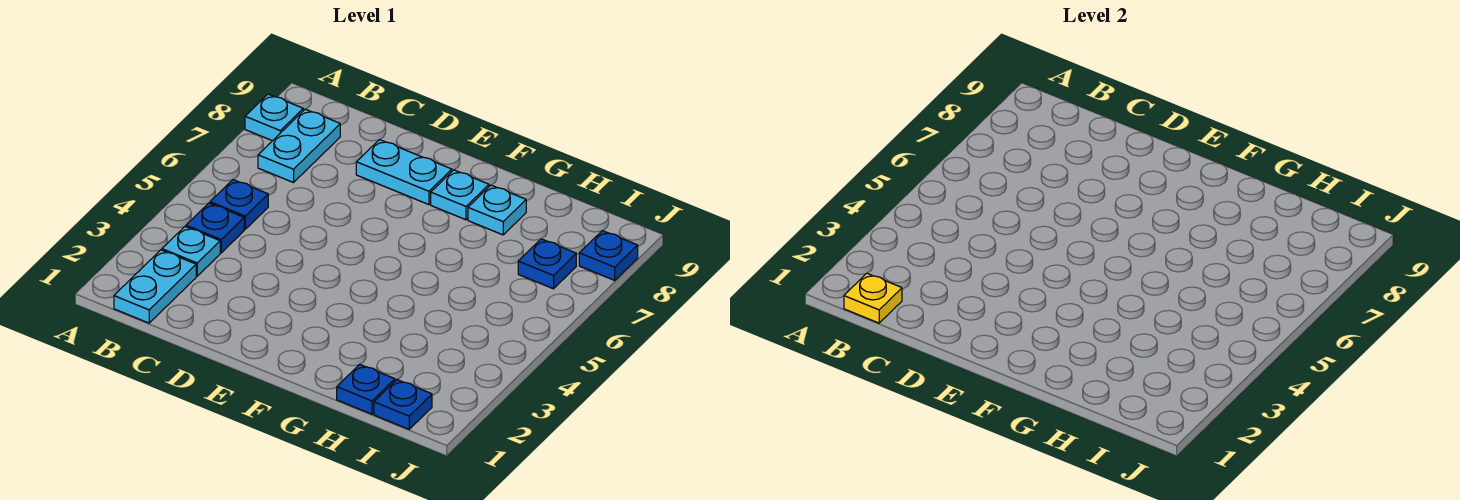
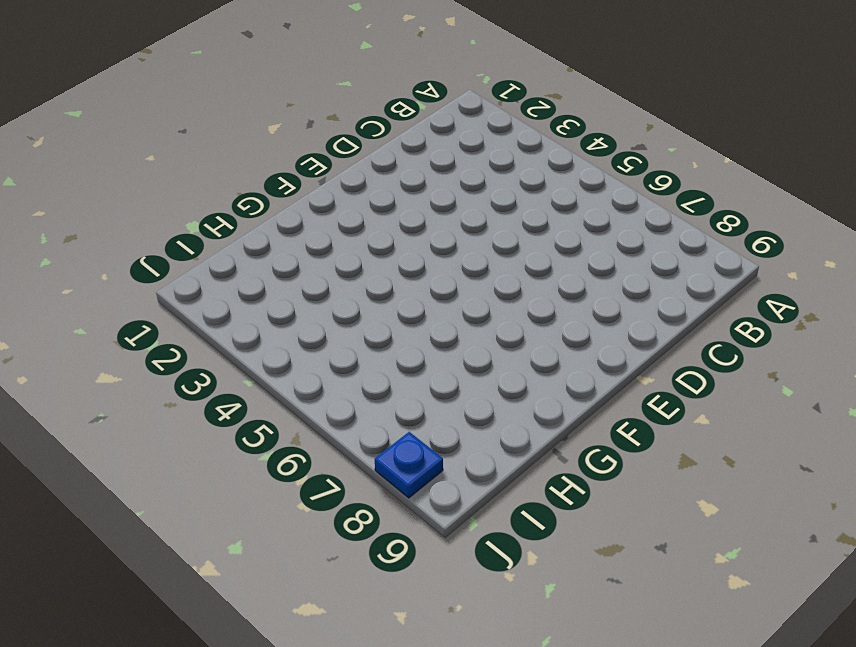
none -> cyan 1x1 plate [245,94,303,141]
none -> cyan 1x2 plate [114,250,196,323]
none -> cyan 1x1 plate [162,227,220,276]

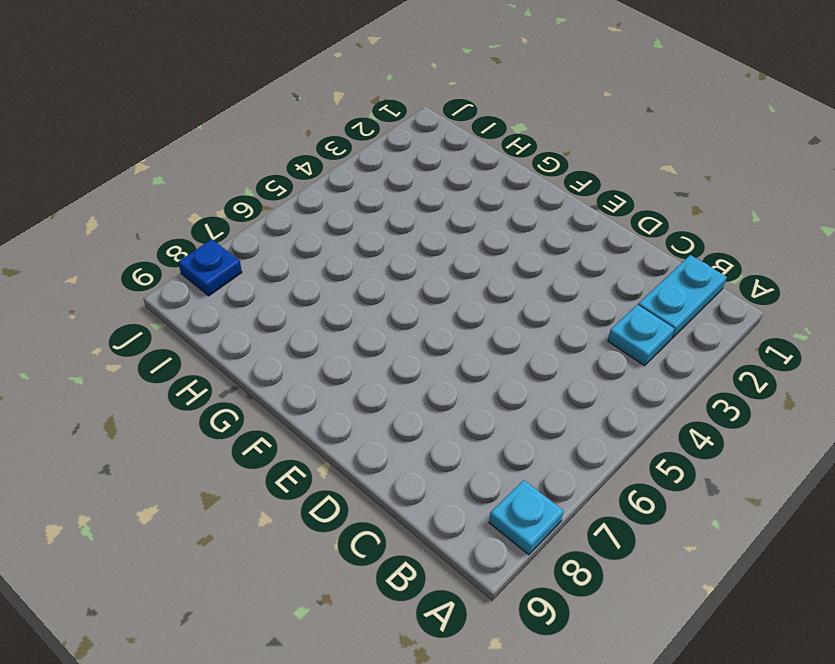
none -> blue 1x1 plate [186,203,244,253]
none -> blue 1x1 plate [210,180,268,229]
none -> cyan 1x2 plate [258,109,340,183]

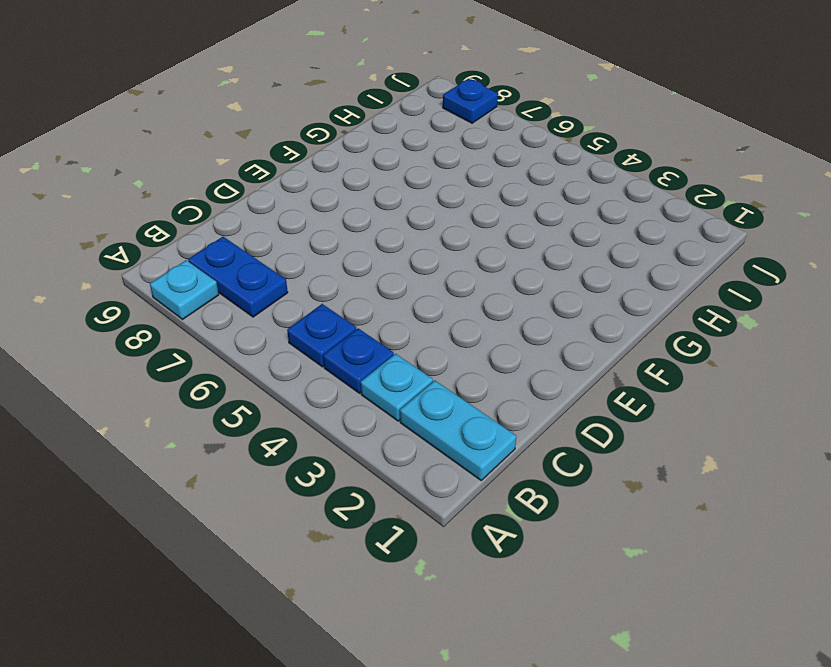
blue 1x2 plate [188,237,288,317] -> cyan 1x2 plate [258,109,340,183]
none -> cyan 1x2 plate [356,140,452,205]
none -> cyan 1x1 plate [431,170,489,220]
none -> cyan 1x1 plate [468,185,526,235]

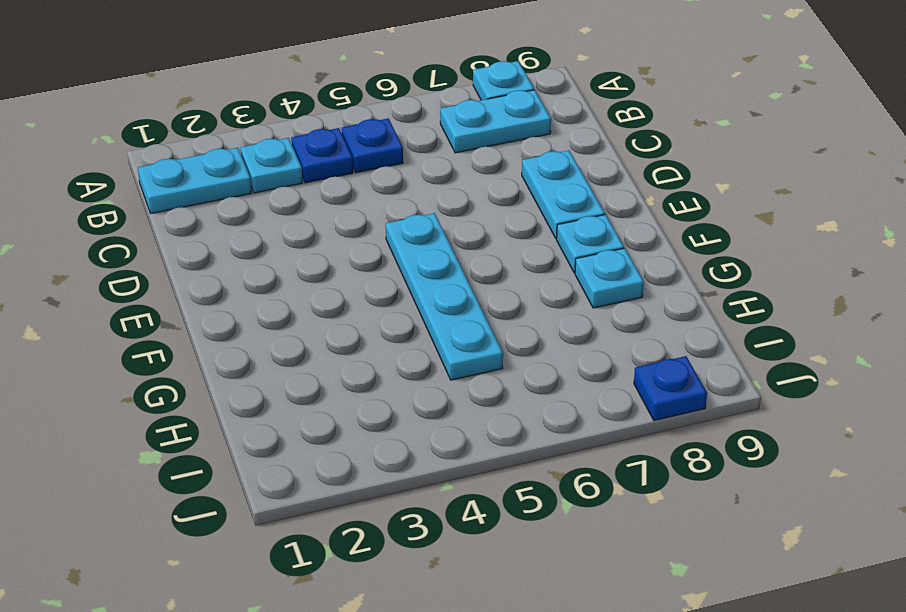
cyan 1x4 plate [386,213,503,380] -> none
none -> blue 1x1 plate [337,364,395,414]
none -> blue 1x1 plate [374,380,432,429]
none -> blue 1x1 plate [518,239,576,289]

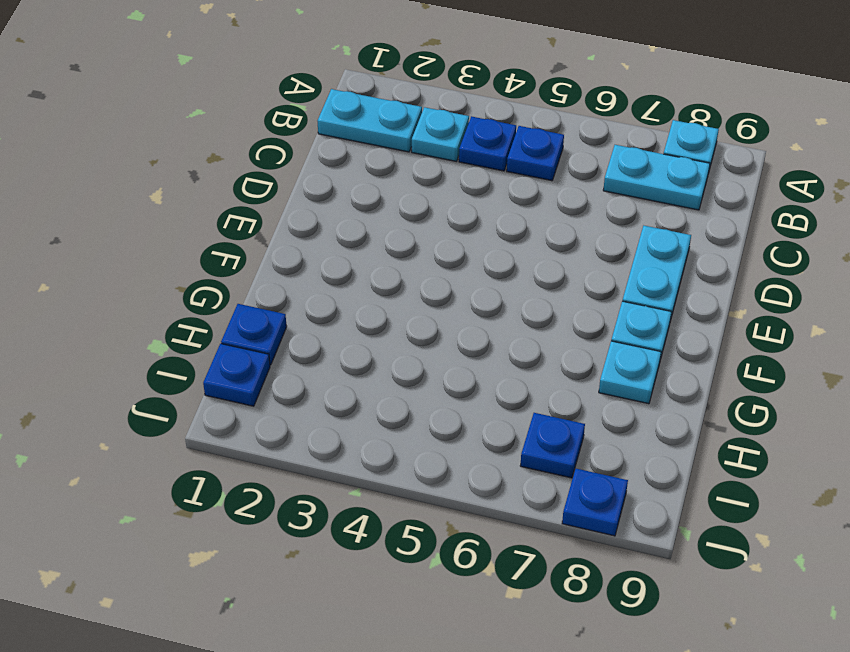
none -> yellow 1x1 plate [844,273,902,323]

